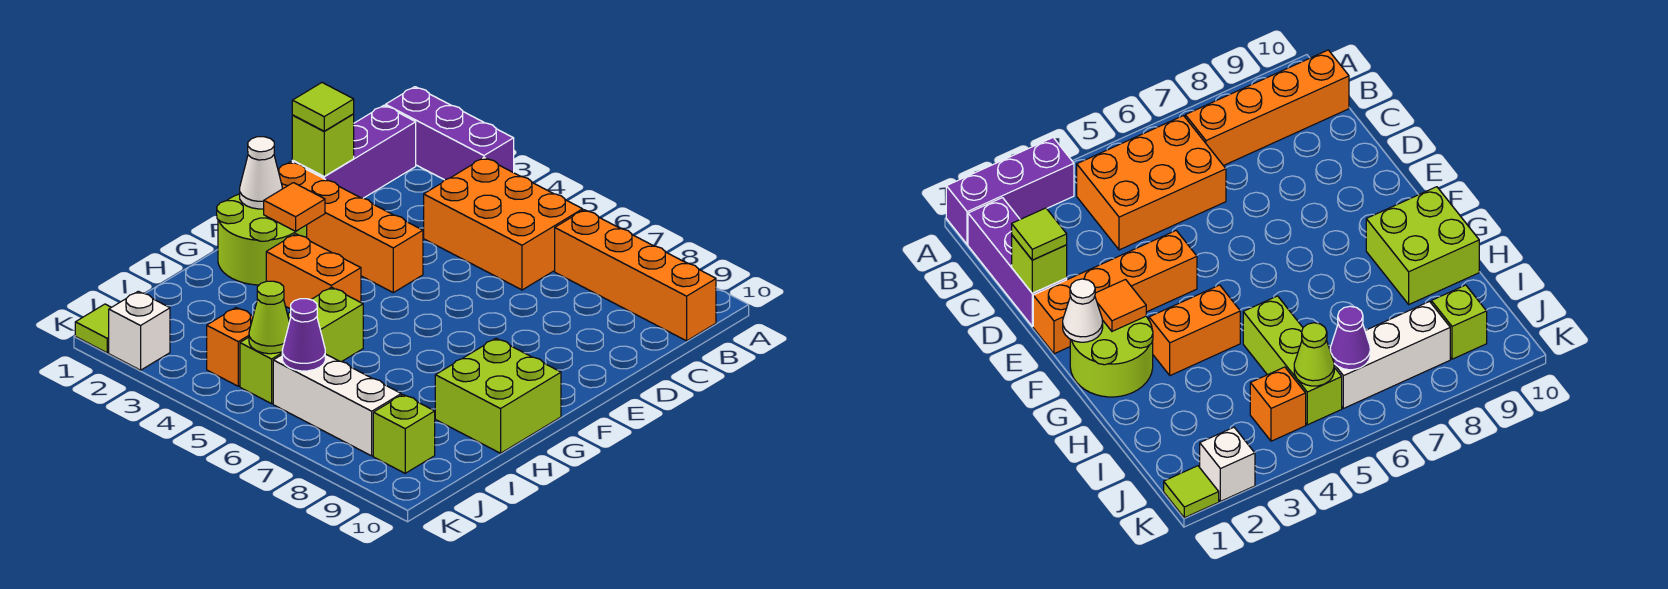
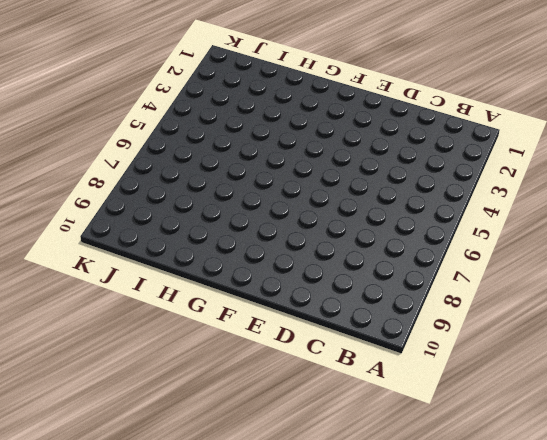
none -> purple 1x3 brick [385,87,514,180]
none -> purple 1x3 brick [292,105,416,198]
none -> orange 2x3 brick [424,158,583,290]

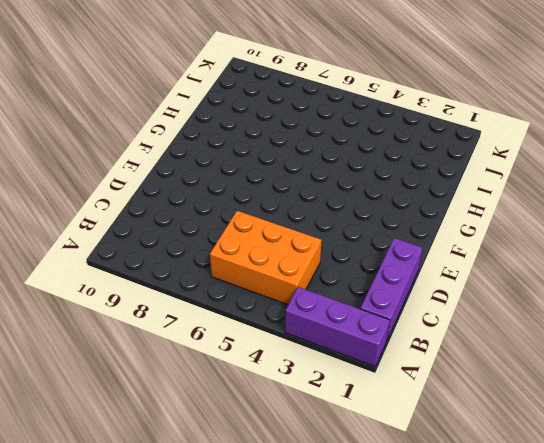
none -> orange 1x4 brick [555,210,716,341]
none -> orange 1x4 brick [278,162,423,293]
none -> lime 2x2 round brick [217,194,307,285]

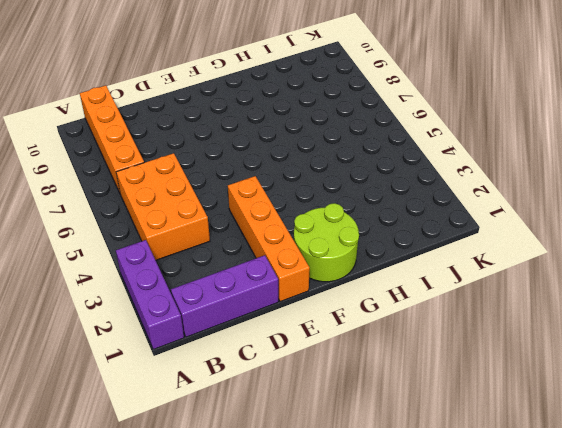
none -> orange 1x2 brick [266,234,361,309]
none -> lime 2x2 brick [435,338,561,453]
none -> lime 1x3 brick [240,287,363,404]

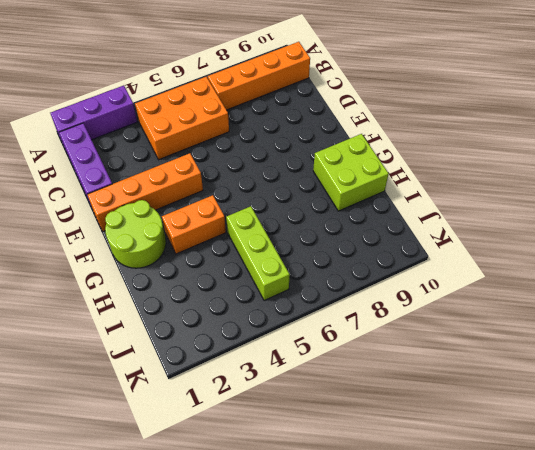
none -> orange 1x1 brick [207,308,253,386]
none -> white 1x3 brick [273,354,401,456]
none -> lime 1x1 brick [373,395,435,473]

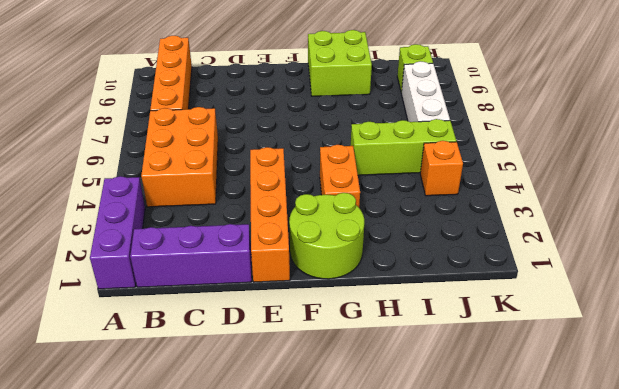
none -> lime 1x1 tile [75,304,111,353]
none -> white 1x1 brick [109,291,170,370]
none -> lime 1x1 brick [292,114,354,176]

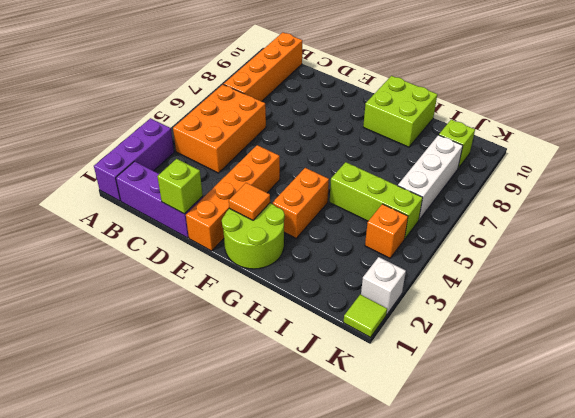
none -> white 1x1 cone [240,137,282,209]
none -> lime 1x1 cone [249,281,289,354]
none -> purple 1x1 cone [282,299,325,371]

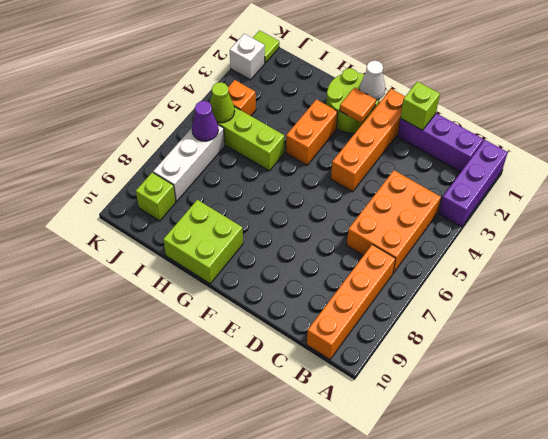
none -> lime 1x1 tile [292,83,354,131]

